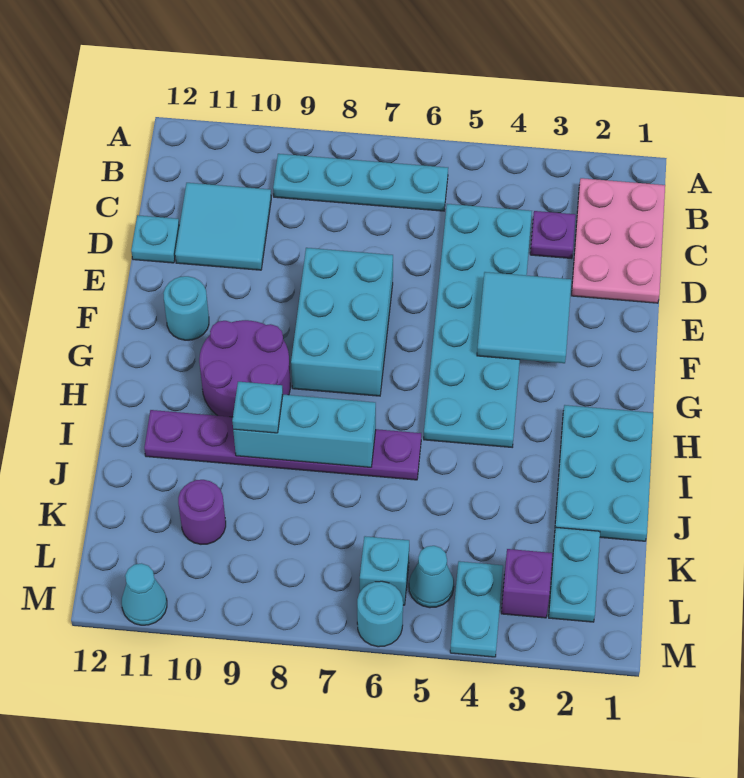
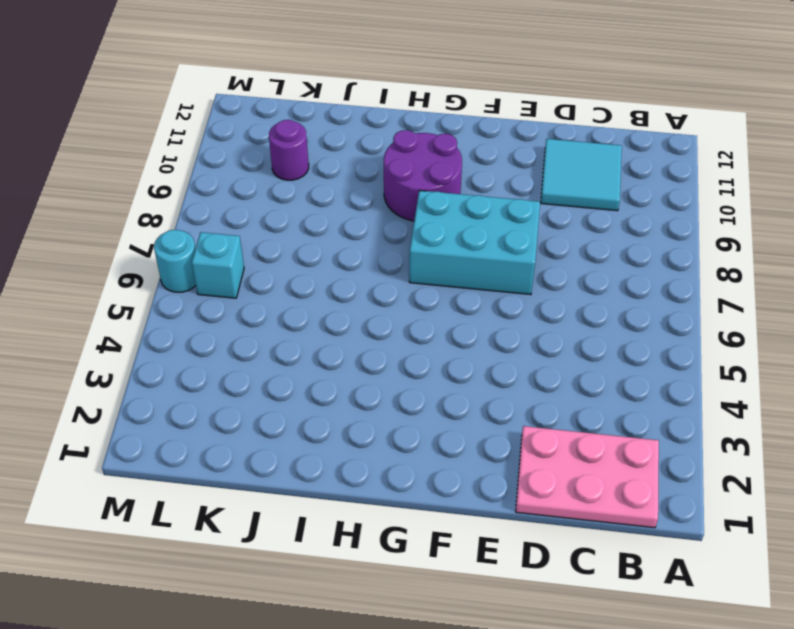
none -> cyan 1x4 plate [273,154,448,211]
none -> purple 1x1 plate [530,211,576,259]
none -> cyan 2x6 plate [424,204,532,447]

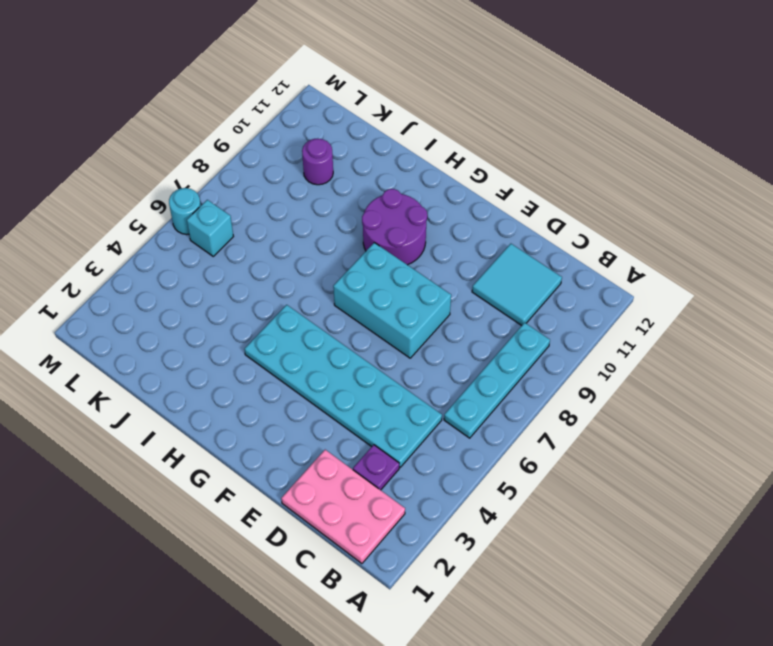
none -> cyan 1x1 plate [131,215,179,263]
none -> cyan 1x1 round brick [163,276,209,340]
none -> cyan 2x3 plate [555,405,653,541]

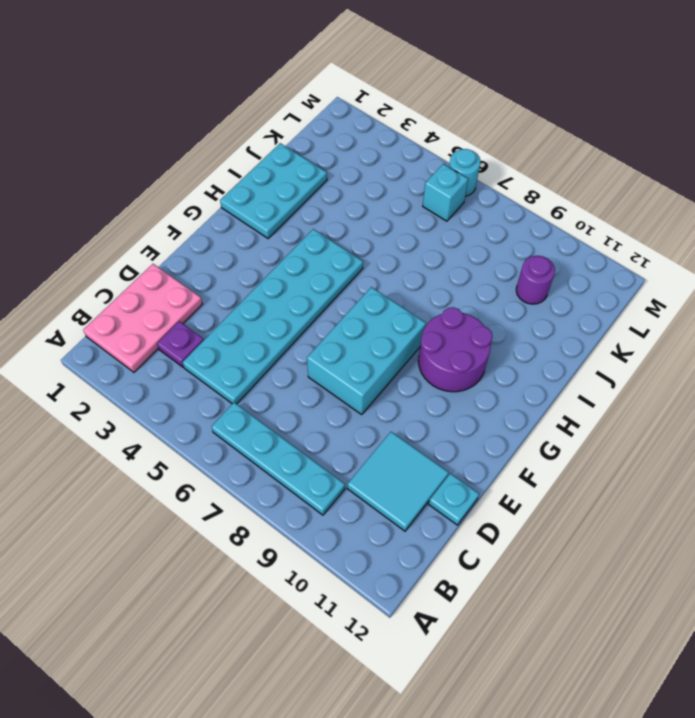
none -> cyan 1x1 round brick [163,276,209,340]
none -> purple 1x6 plate [144,410,421,480]
none -> cyan 1x2 plate [549,528,600,622]

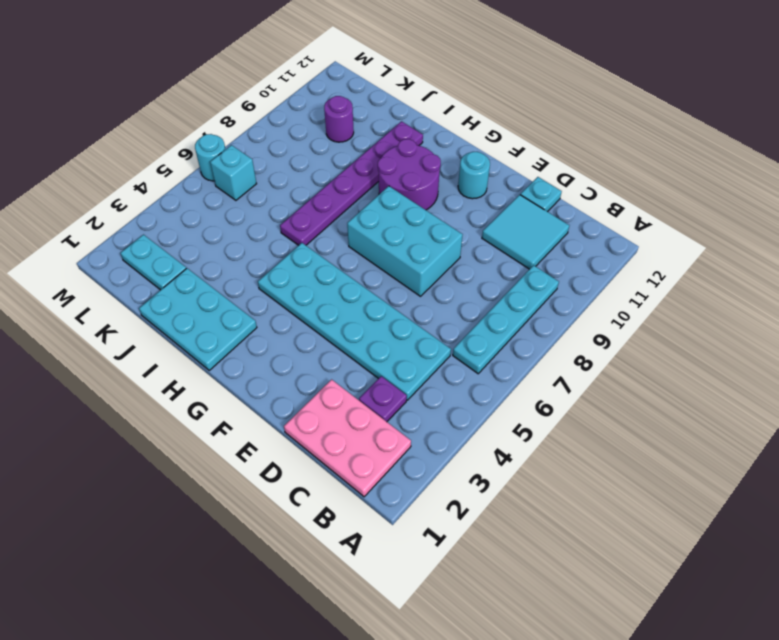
none -> purple 1x1 brick [501,549,552,618]
none -> cyan 1x2 plate [450,561,503,657]
none -> cyan 1x1 cone [409,546,454,608]

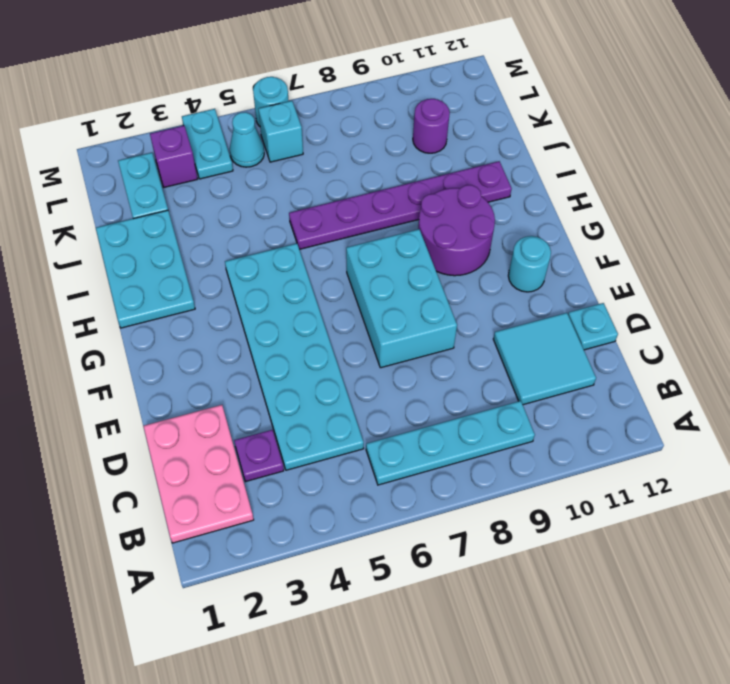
none -> cyan 1x1 cone [122,563,167,625]
none -> cyan 2x2 tile [477,272,571,363]
none -> cyan 1x3 brick [233,395,376,467]

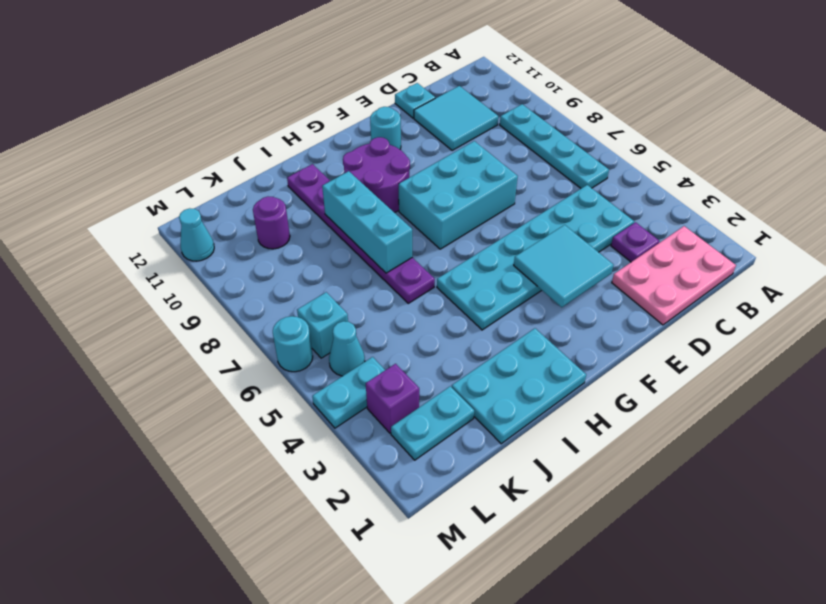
none -> cyan 1x1 plate [232,382,283,433]

